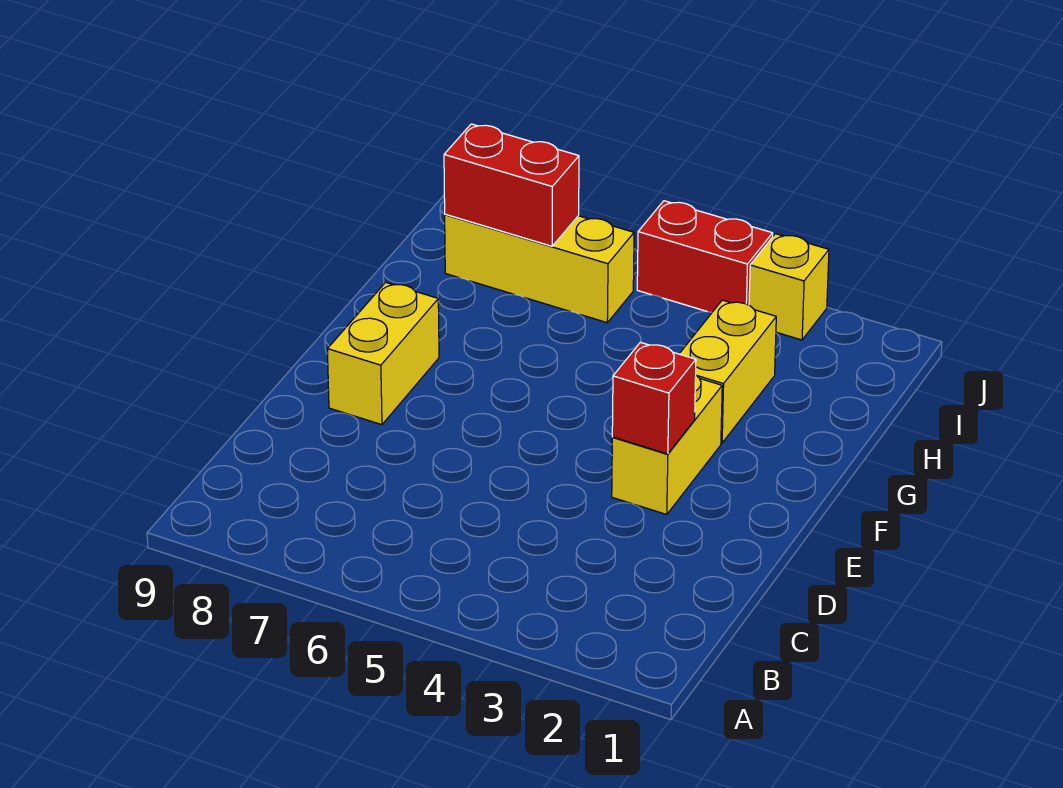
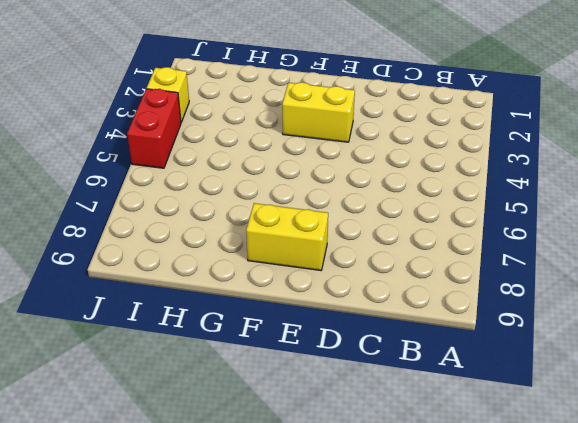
none -> yellow 1x2 brick [679,300,776,443]
none -> yellow 1x3 brick [445,214,634,323]

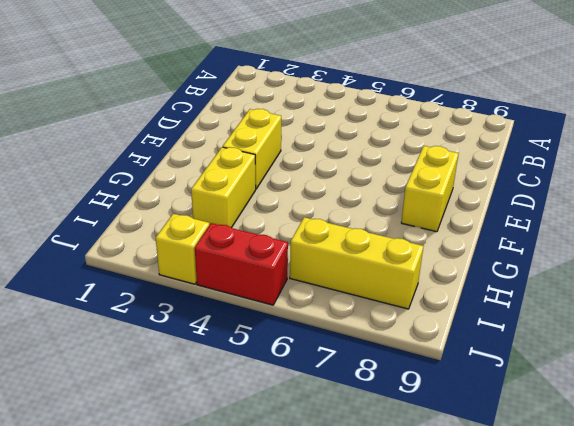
none -> red 1x1 brick [612,342,696,454]
none -> red 1x2 brick [444,124,579,246]

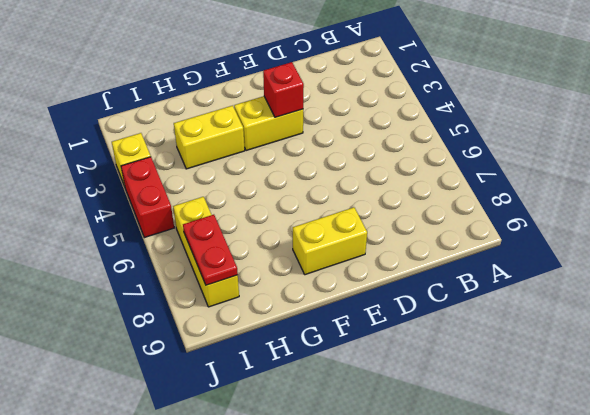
red 1x2 plate [183,215,238,285] -> red 1x2 brick [444,124,579,246]

